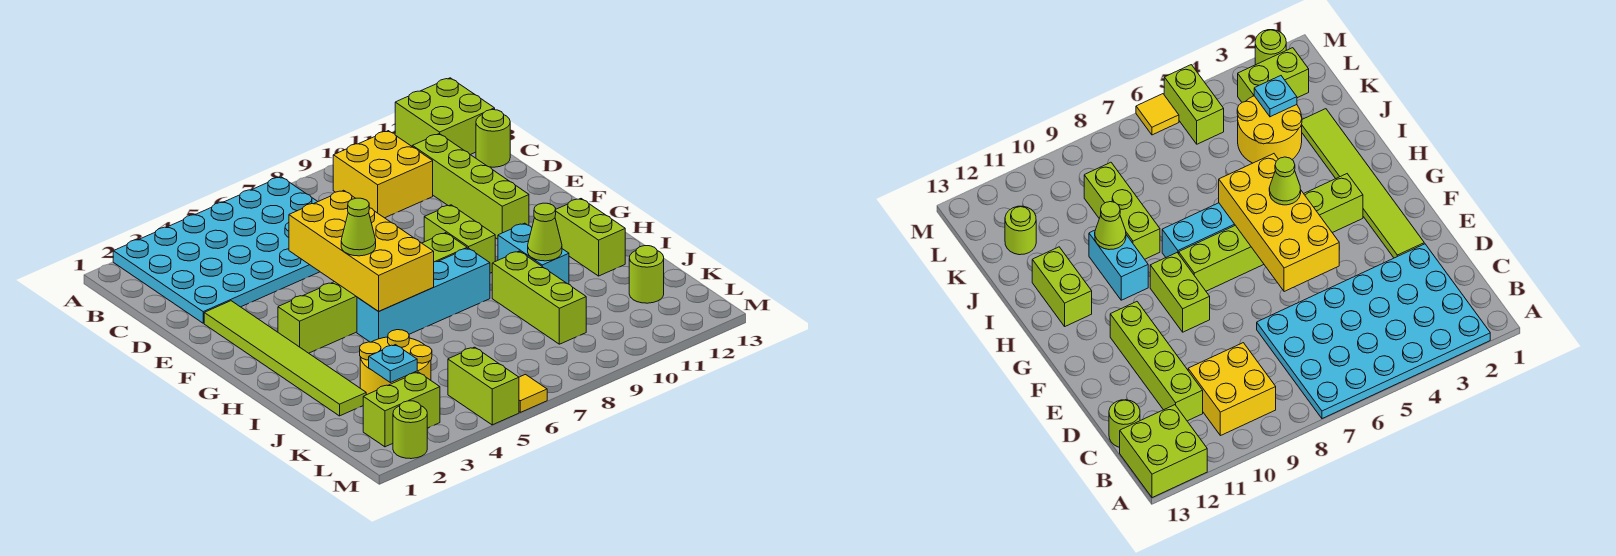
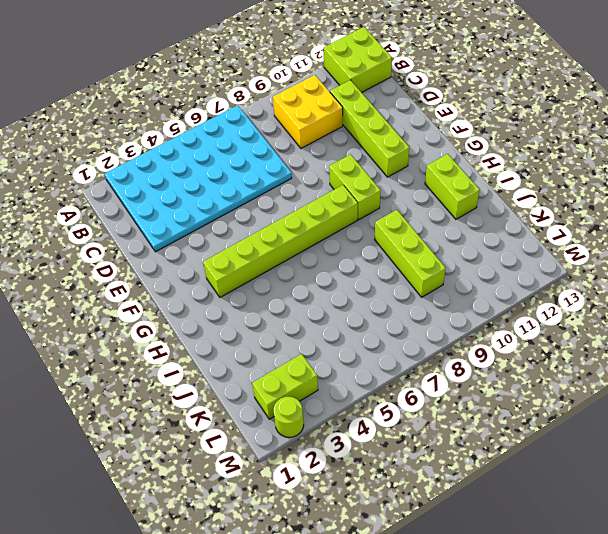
none -> lime 1x1 round brick [476,110,510,167]
none -> lime 1x6 tile [204,301,366,416]
none -> cyan 1x4 brick [357,248,490,342]

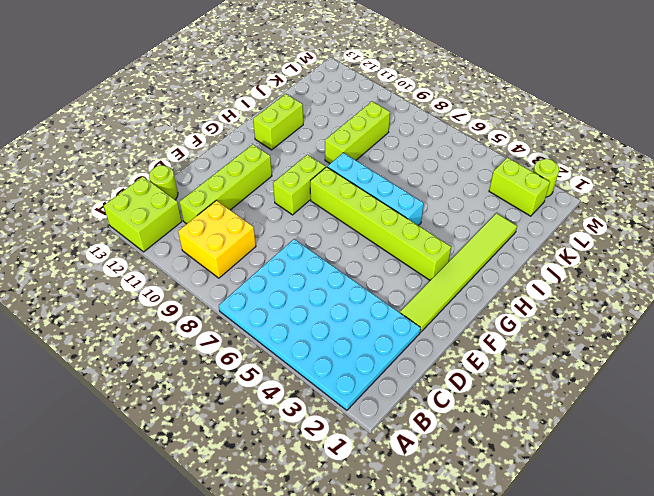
none -> cyan 1x2 brick [498,223,569,284]
none -> yellow 2x2 round brick [360,330,432,395]
none -> lime 1x1 round brick [629,246,664,303]

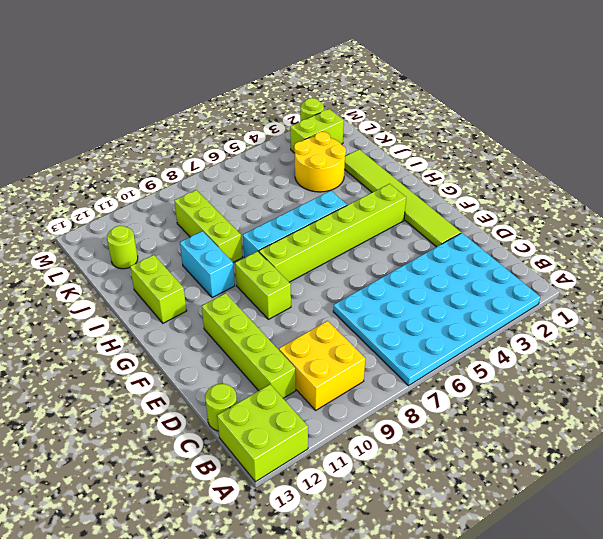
none -> lime 1x2 brick [448,347,519,425]
none -> yellow 1x1 tile [519,375,547,412]
none -> yellow 2x4 brick [289,190,434,311]

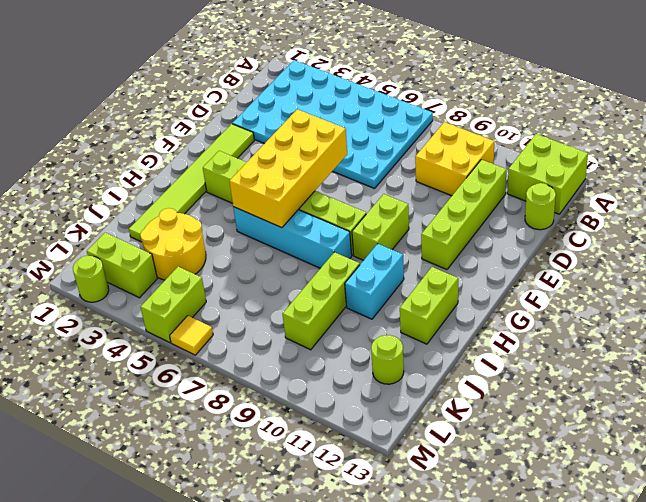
none -> lime 1x1 cone [528,203,562,261]
none -> cyan 1x1 plate [369,345,417,383]
none -> lime 1x1 cone [341,198,376,256]

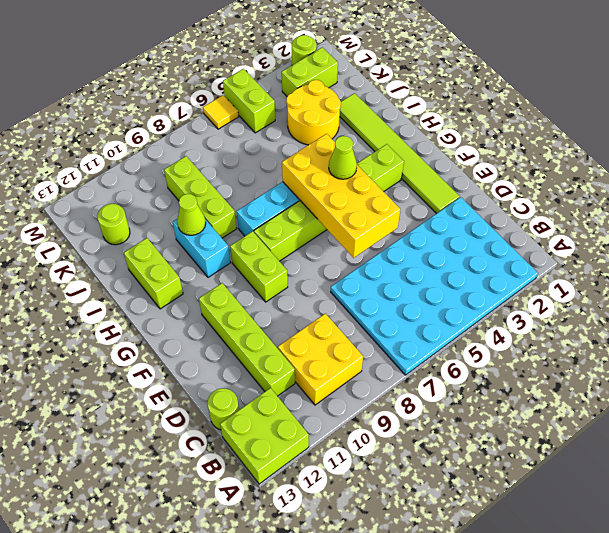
none -> cyan 1x1 plate [369,345,417,383]

